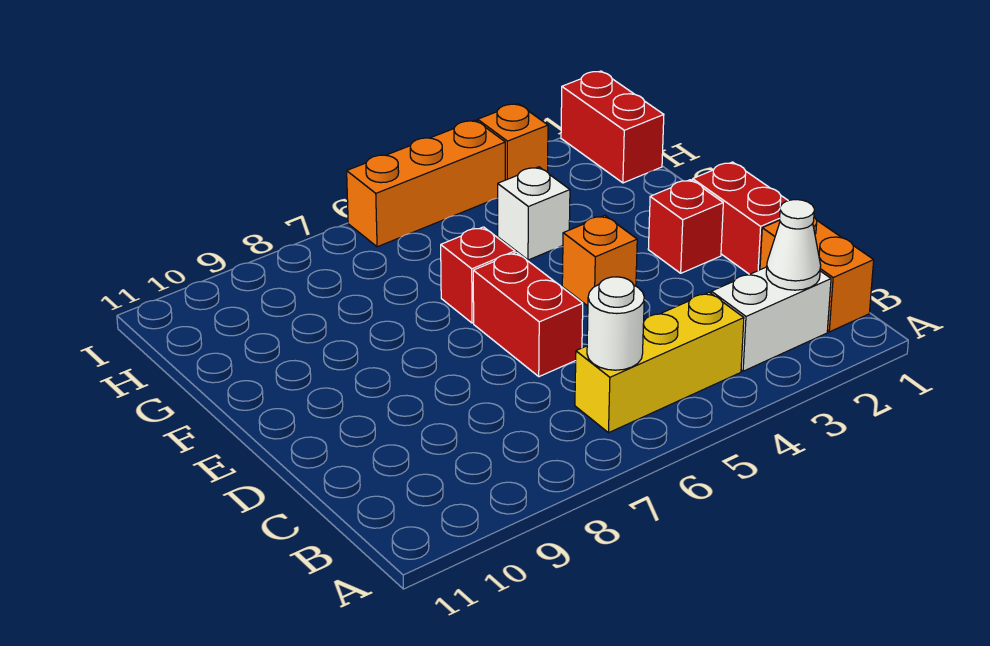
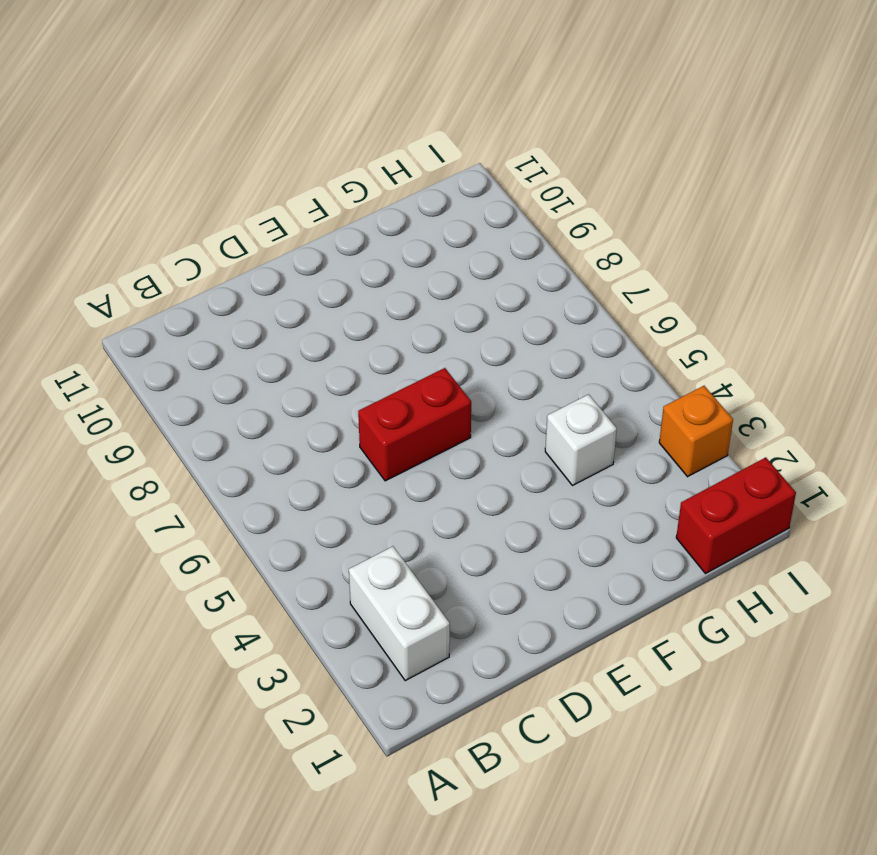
none -> orange 1x2 brick [760,217,874,332]
none -> yellow 1x3 brick [575,292,744,433]
none -> red 1x2 brick [693,162,788,274]

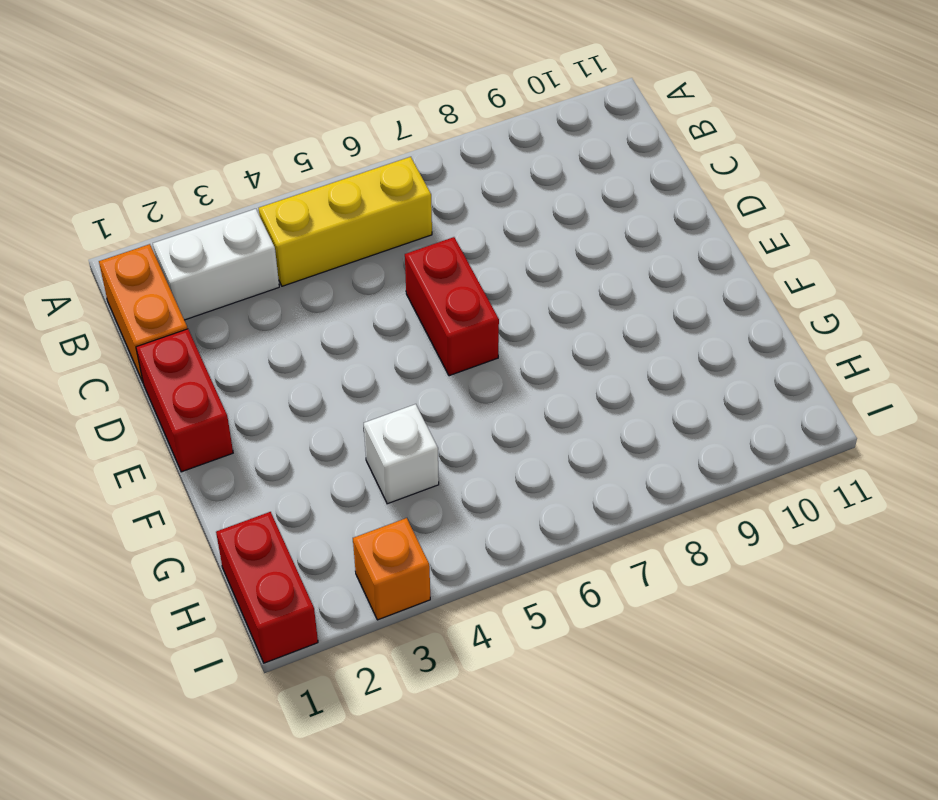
none -> red 1x1 brick [648,180,723,273]
none -> orange 1x1 brick [562,215,637,306]
none -> red 1x1 brick [441,227,515,323]

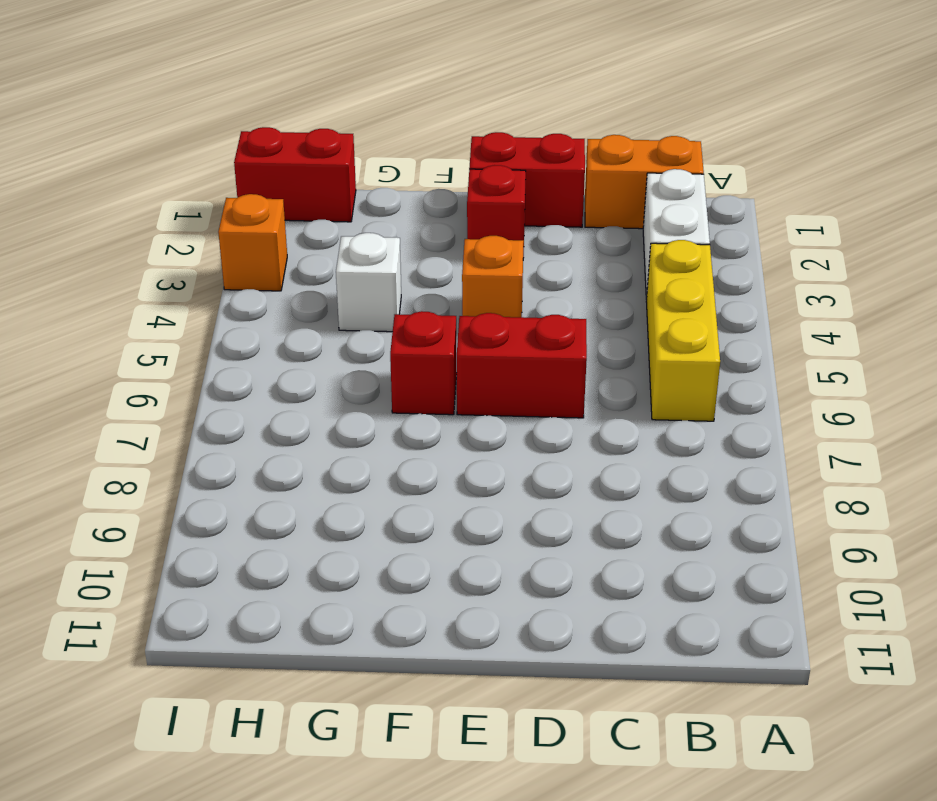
none -> orange 1x3 brick [347,120,505,247]
none -> white 1x1 cone [766,200,821,290]
none -> white 1x1 round brick [587,277,644,370]

